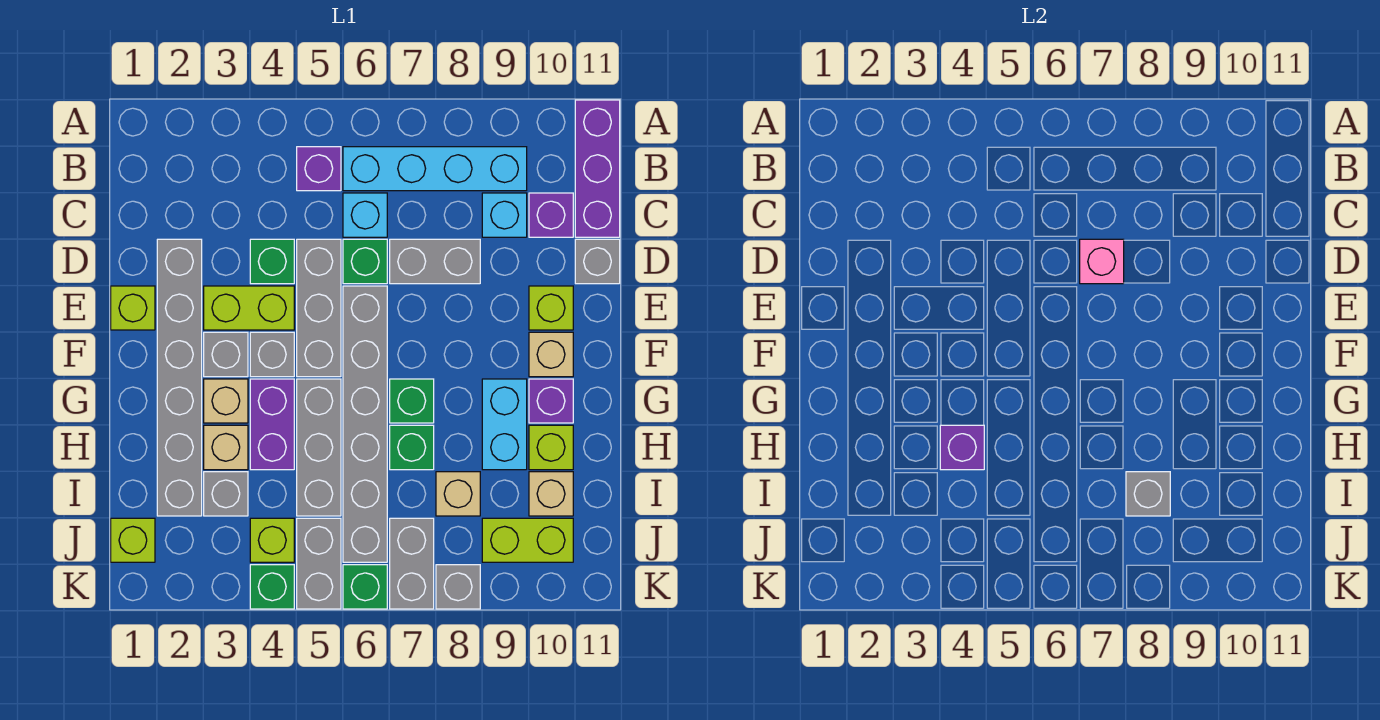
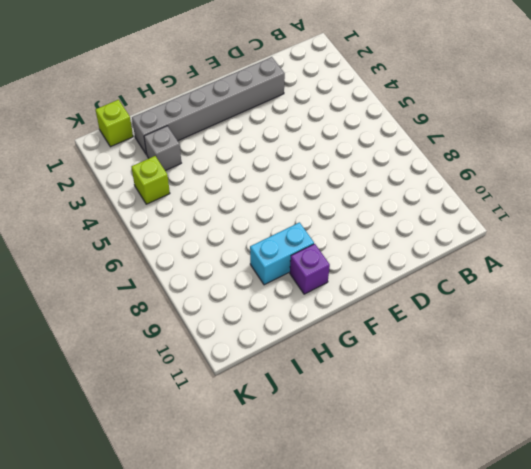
none -> purple 1x3 brick [575,100,620,237]
none -> purple 1x1 brick [297,147,341,191]
none -> cyan 1x4 brick [343,147,527,191]
none -> cyan 1x1 brick [343,193,387,237]

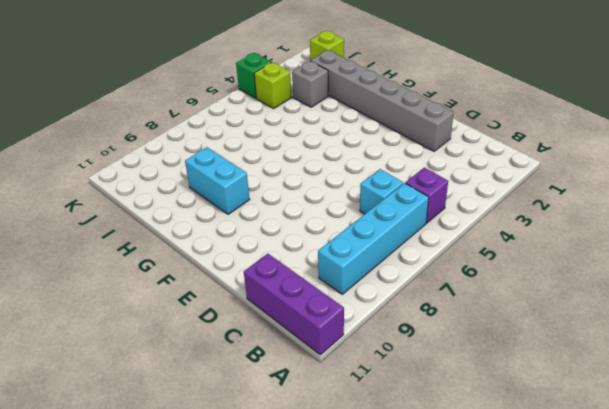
none -> cyan 1x1 brick [482,193,527,237]
none -> purple 1x1 brick [529,193,573,237]
none -> green 1x1 brick [250,239,294,284]
none -> grey 1x3 brick [297,239,341,377]

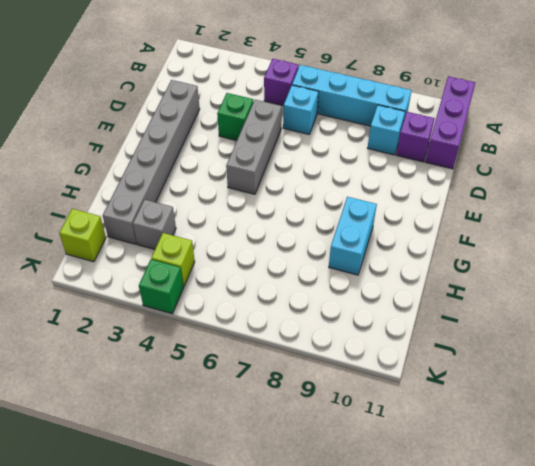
none -> green 1x1 brick [343,239,387,284]
none -> grey 1x2 brick [390,239,480,284]
none -> grey 1x1 brick [575,239,620,284]
none -> lime 1x1 brick [111,286,155,330]

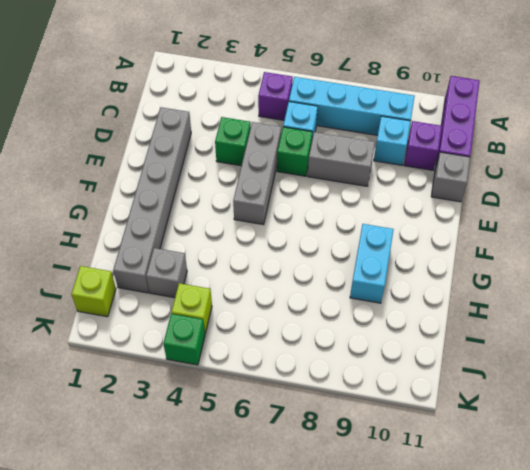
none -> lime 1x1 brick [111,286,155,330]
none -> lime 1x2 brick [204,286,294,330]
none -> grey 1x6 brick [343,286,387,562]
none -> lime 1x1 brick [529,286,573,330]

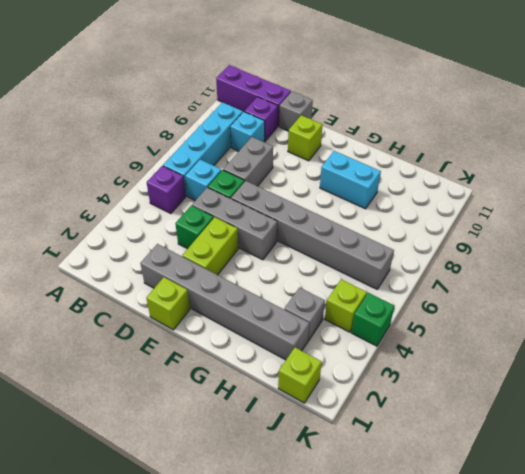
none -> grey 1x1 brick [204,332,248,377]
none -> grey 1x1 brick [250,332,294,377]
none -> tan 1x1 brick [529,332,573,377]
none -> tan 1x1 brick [204,379,248,423]

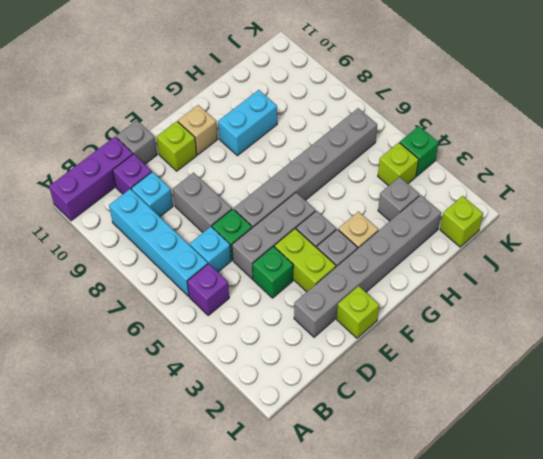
none -> purple 1x2 brick [250,379,294,470]
none -> grey 1x3 brick [297,379,341,516]
none -> green 1x1 brick [390,379,434,423]
none -> purple 1x1 brick [529,379,573,423]

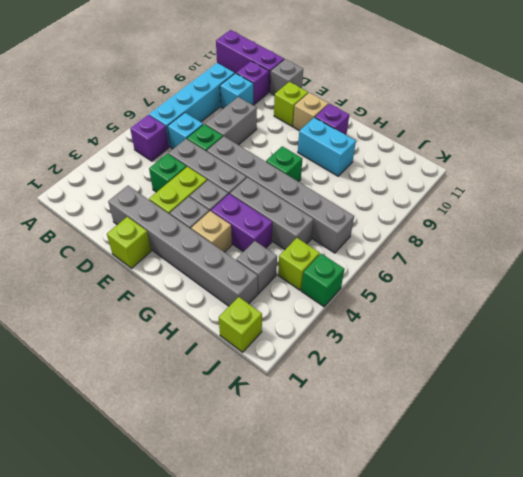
none -> tan 1x1 brick [204,425,248,470]
none -> green 1x1 brick [390,425,434,470]
none -> lime 1x1 brick [529,425,573,470]
none -> tan 1x1 brick [436,472,480,516]

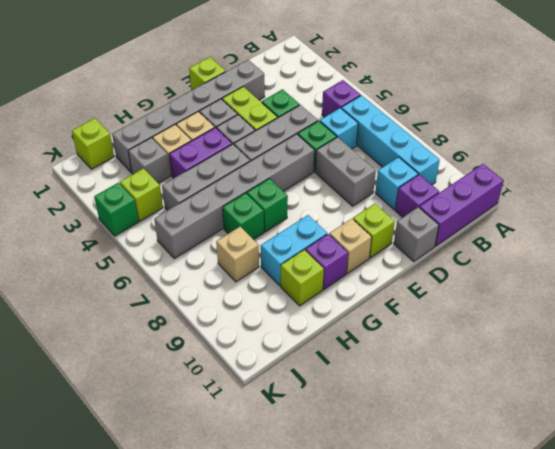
none -> tan 1x1 brick [529,472,573,516]
none -> grey 1x2 brick [297,518,341,609]
none -> grey 1x2 brick [390,518,434,609]
none -> lime 1x2 brick [482,518,573,562]

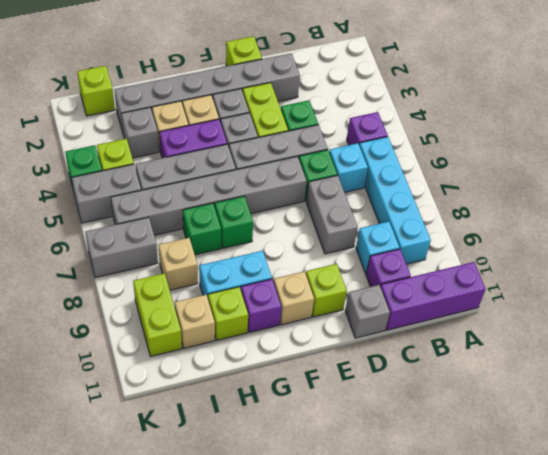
none -> green 1x1 brick [343,565,387,609]
none -> grey 1x1 brick [436,565,480,609]
none -> pink 1x1 brick [1080,239,1124,284]
none -> purple 1x1 brick [940,425,984,470]

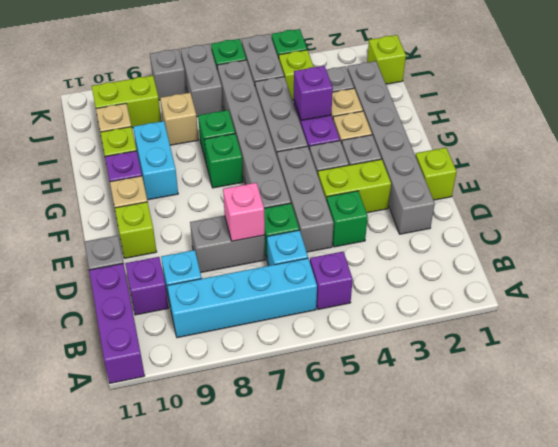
none -> grey 1x1 brick [1126,472,1170,516]

